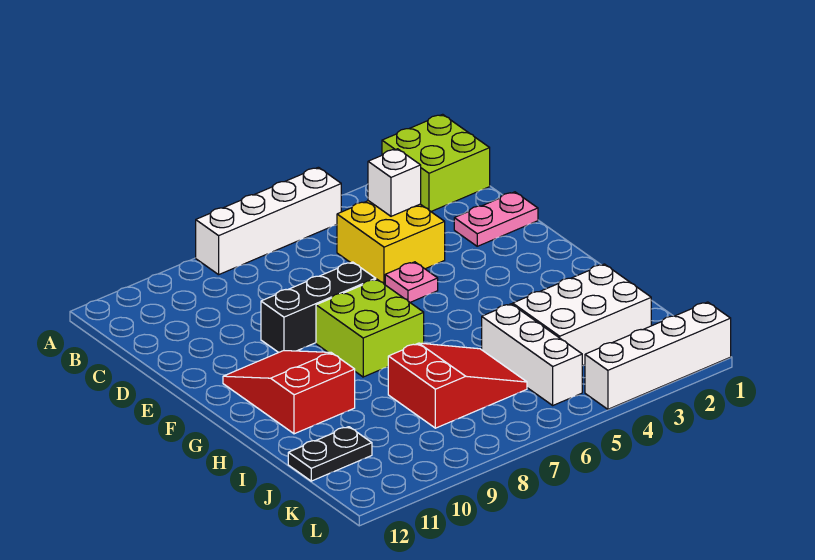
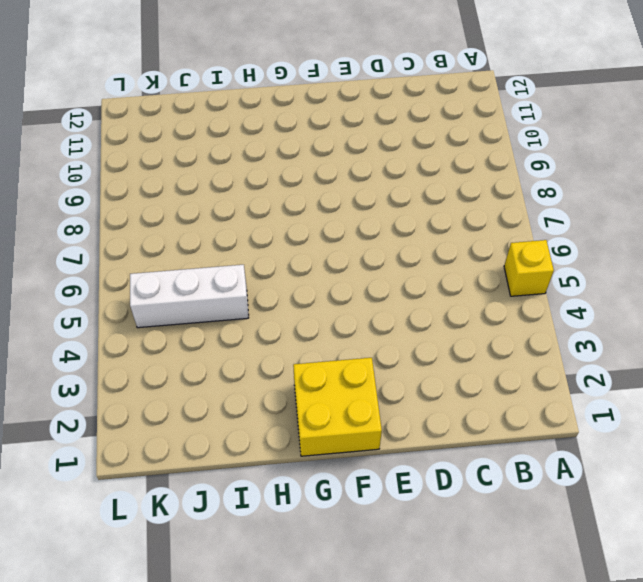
yellow 1x1 brick [504,240,554,296] -> white 1x4 brick [196,167,341,275]
yellow 2x2 brick [293,358,382,456] -> yellow 2x2 brick moved to [337,201,445,285]
none -> lime 2x2 brick [382,114,490,211]
none -> pink 1x2 plate [454,192,538,246]
none -> pink 1x1 plate [385,262,438,302]

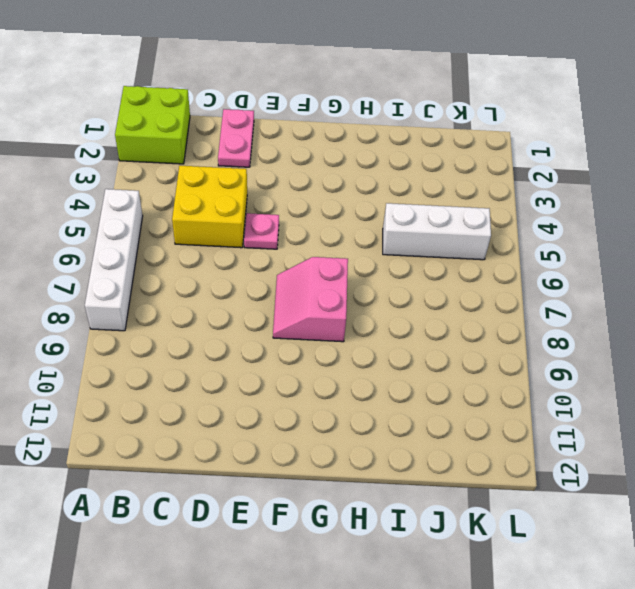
pink 2x2 slope [273,257,348,342] -> lime 2x2 brick [316,279,424,377]
none -> black 1x3 brick [261,262,376,353]
none -> red 2x3 slope [223,351,355,434]
none -> white 2x3 brick [513,264,651,366]

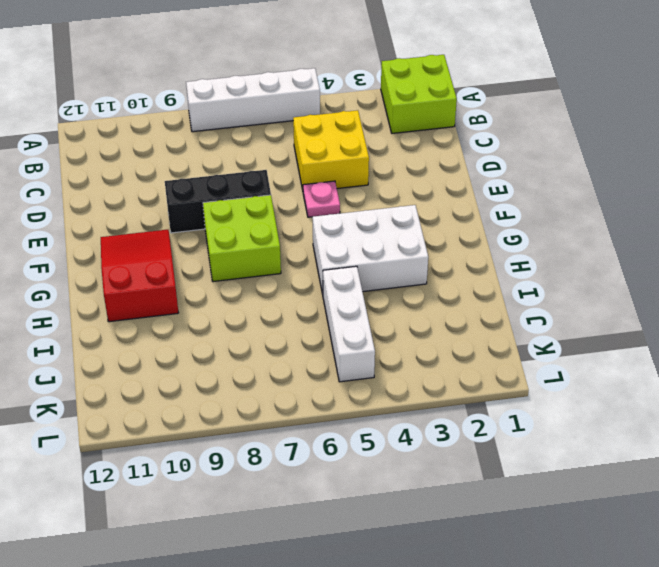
white 2x3 brick [312,205,428,294] -> white 2x3 brick moved to [513,264,651,366]
none -> pink 1x2 plate [454,192,538,246]
none -> red 2x3 slope [388,343,527,428]
none -> black 1x2 plate [288,427,372,481]

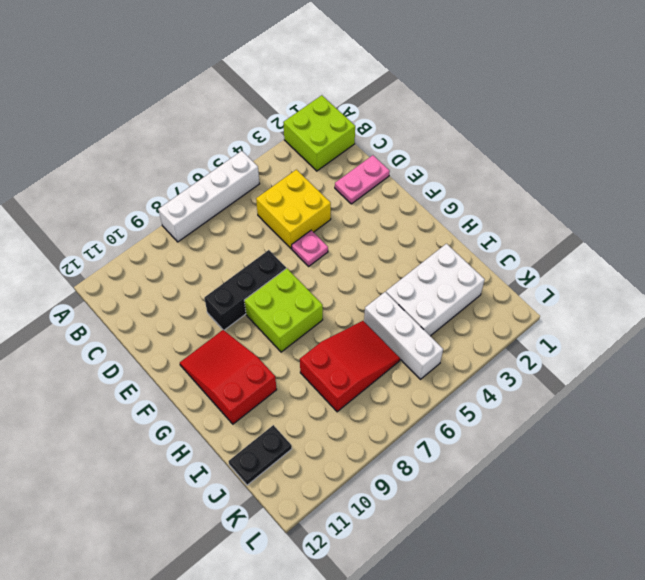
none -> white 1x4 brick [585,302,731,409]
none -> white 1x1 brick [368,149,421,216]

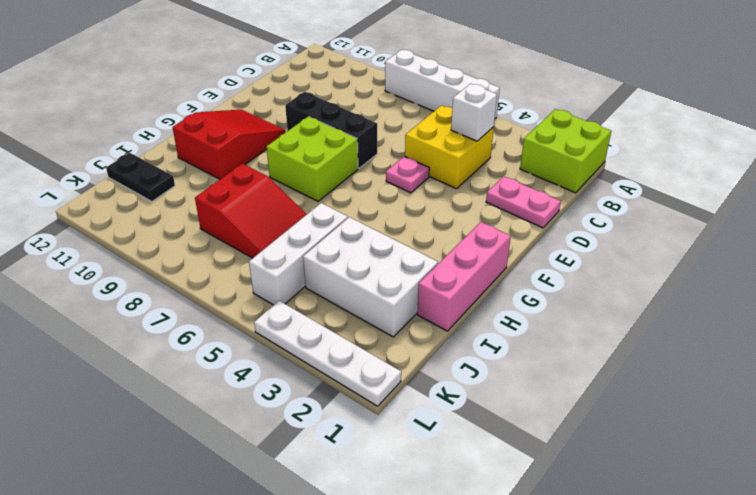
pink 1x3 brick [417,222,511,331] -> none
white 1x4 plate [254,301,401,406] -> white 1x4 brick [585,302,731,409]

